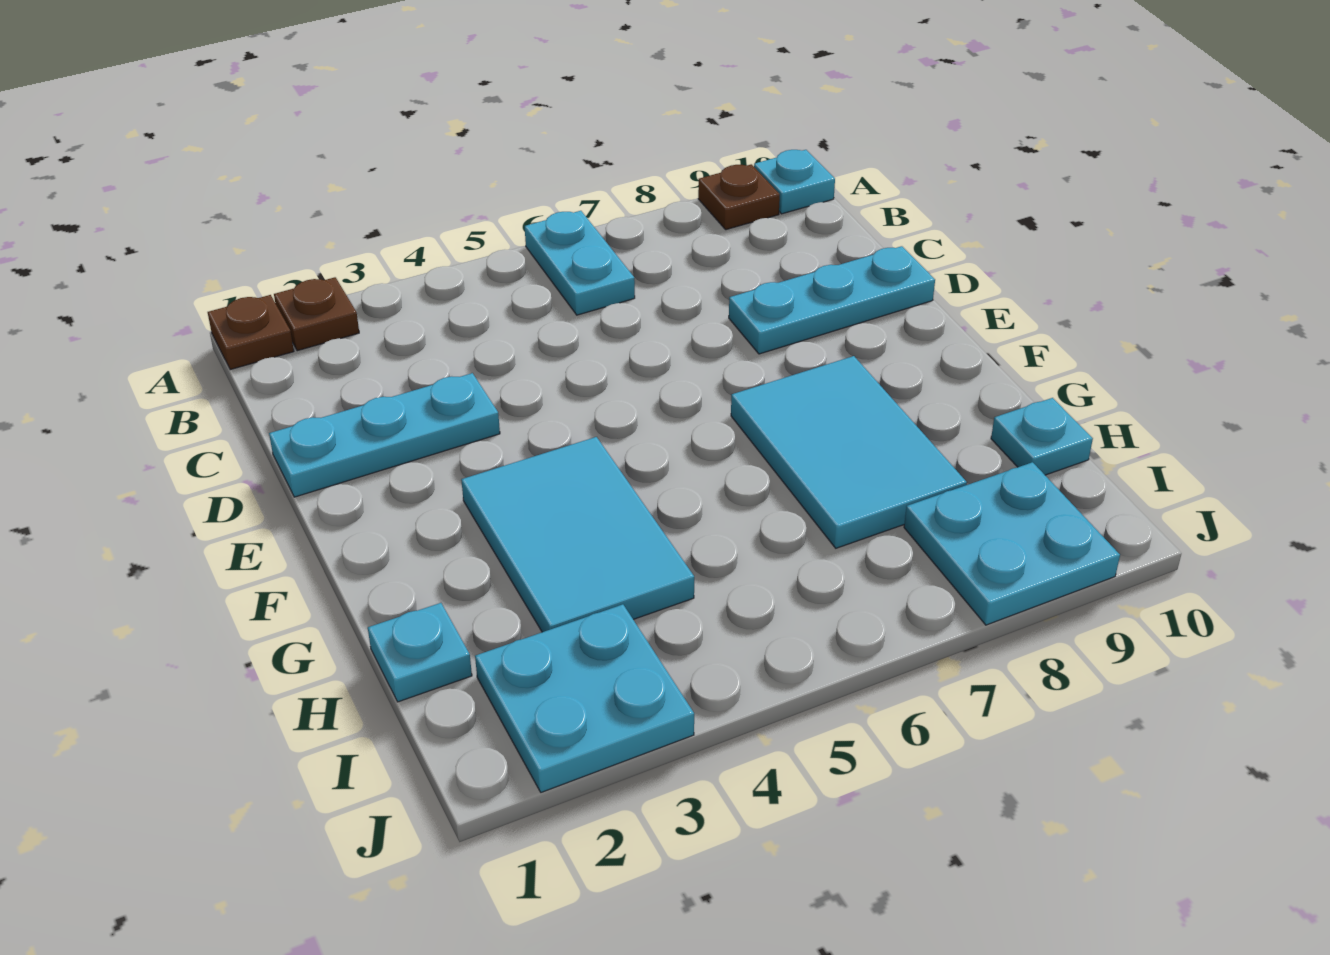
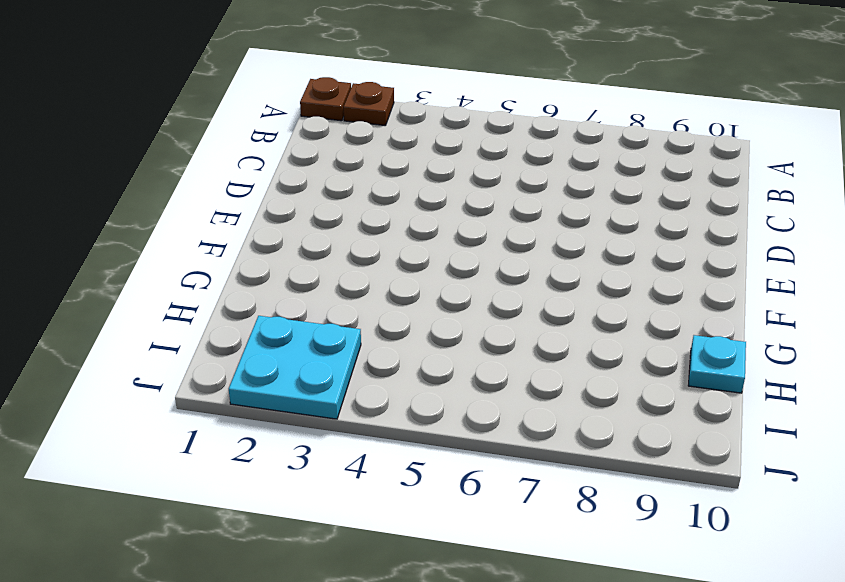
none -> cyan 1x2 plate [525,211,635,315]
none -> brown 1x1 plate [698,164,780,230]
none -> cyan 1x1 plate [754,150,835,214]

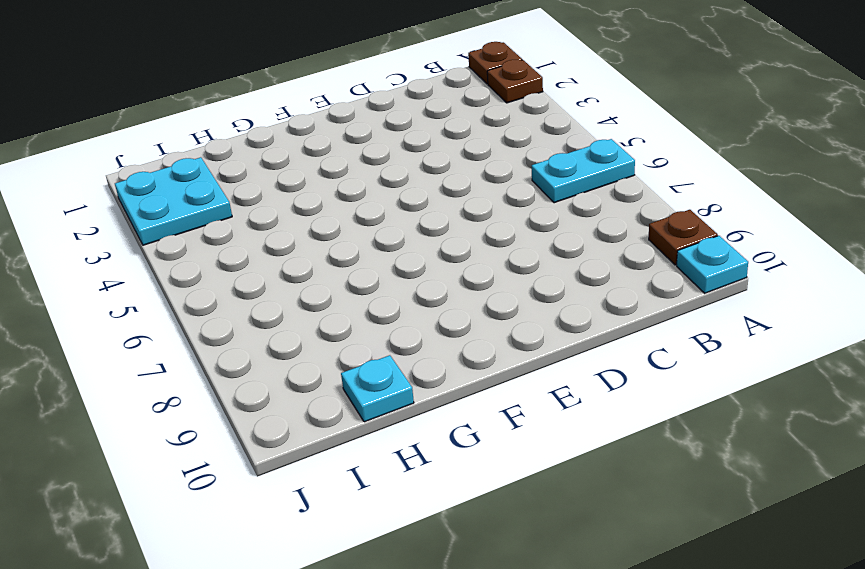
none -> cyan 1x3 plate [269,373,500,497]
none -> cyan 1x3 plate [729,246,935,354]
none -> cyan 2x3 tile [461,437,694,632]

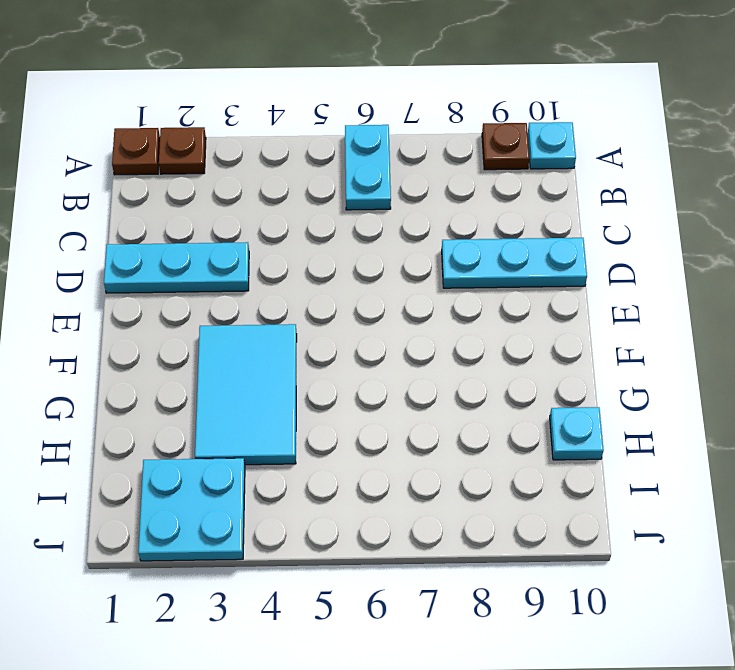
none -> cyan 2x3 tile [731,356,967,548]
none -> cyan 1x1 plate [368,603,472,702]
none -> cyan 2x2 plate [904,462,1120,625]

